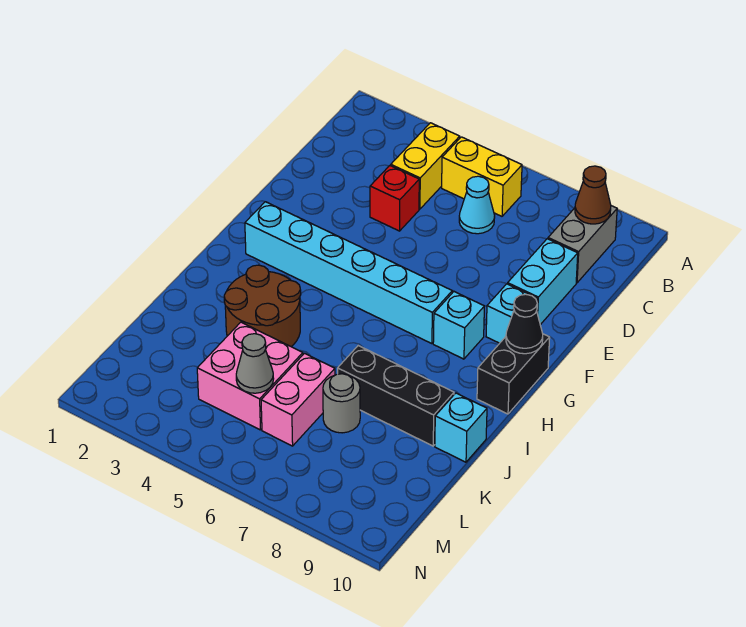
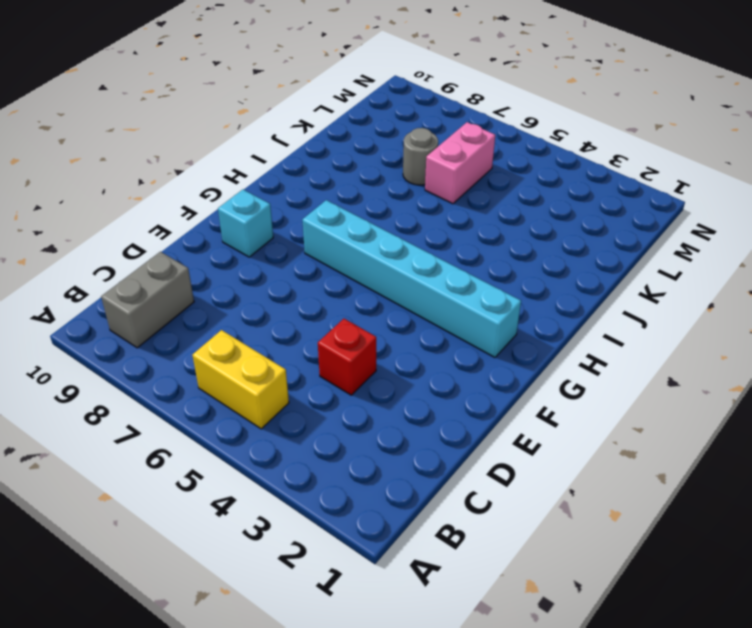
none -> yellow 1x2 brick [391,123,460,209]
none -> cyan 1x1 cone [459,176,495,234]
none -> cyan 1x2 brick [508,239,578,325]

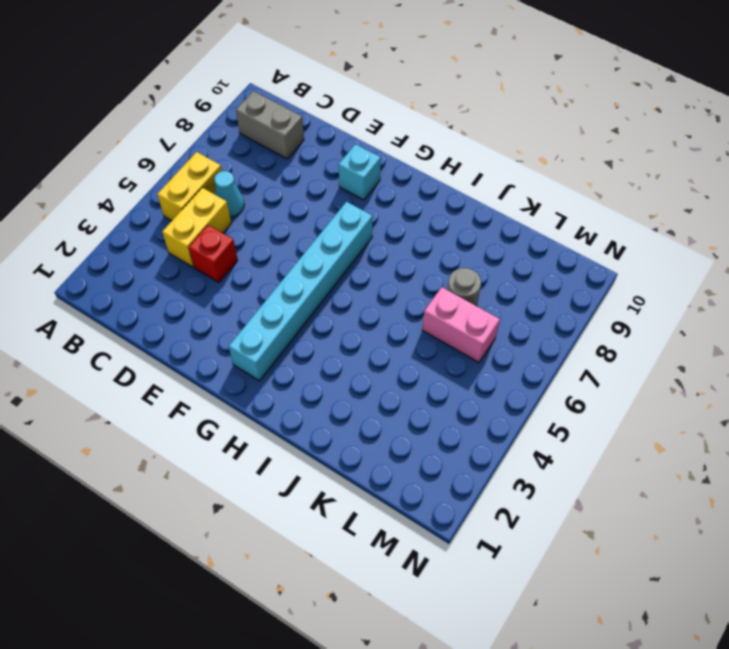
yellow 1x2 brick [162,188,231,267] -> yellow 1x2 brick turned to [391,123,460,209]
none -> cyan 1x2 brick [508,239,578,325]
none -> cyan 1x1 brick [433,292,484,359]
none -> black 1x2 brick [477,334,550,414]

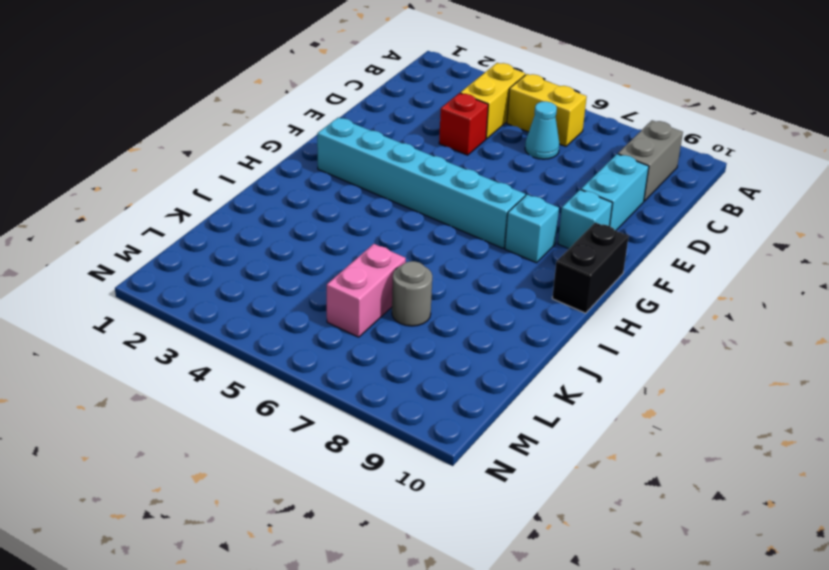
none -> brown 2x2 round brick [224,265,301,347]
none -> black 1x3 brick [338,346,454,446]
none -> cyan 1x1 brick [435,393,487,462]

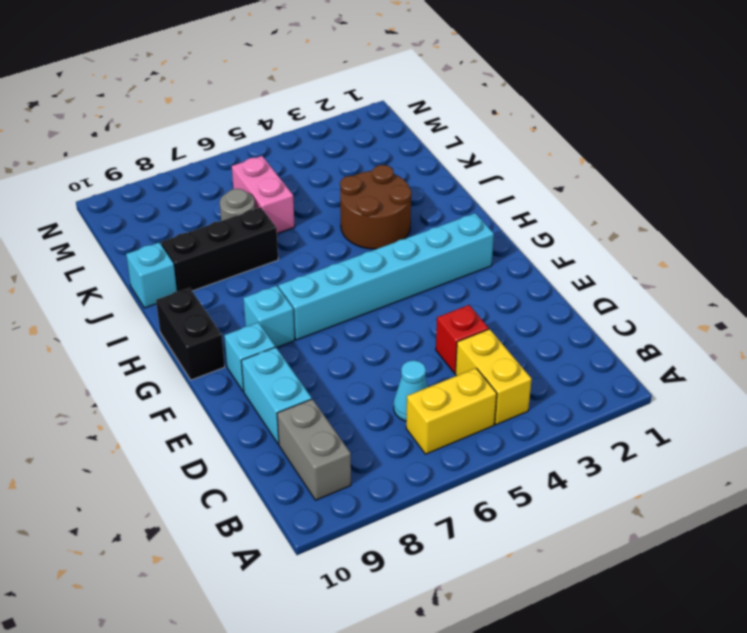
none -> pink 2x2 brick [197,322,303,430]
none -> brown 1x1 cone [575,166,611,224]
none -> black 1x1 cone [506,294,543,354]

